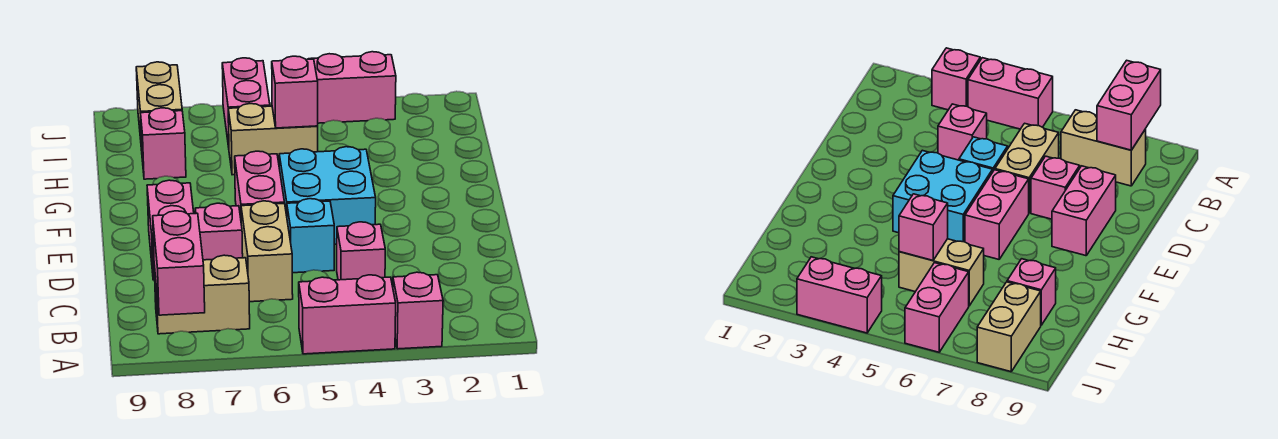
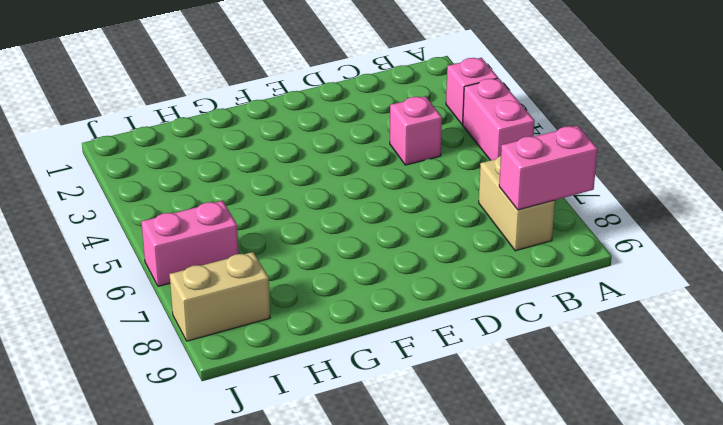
none -> tan 1x2 brick [241,201,293,302]
none -> cyan 1x1 brick [287,199,334,273]
none -> pink 1x1 brick [195,203,243,260]

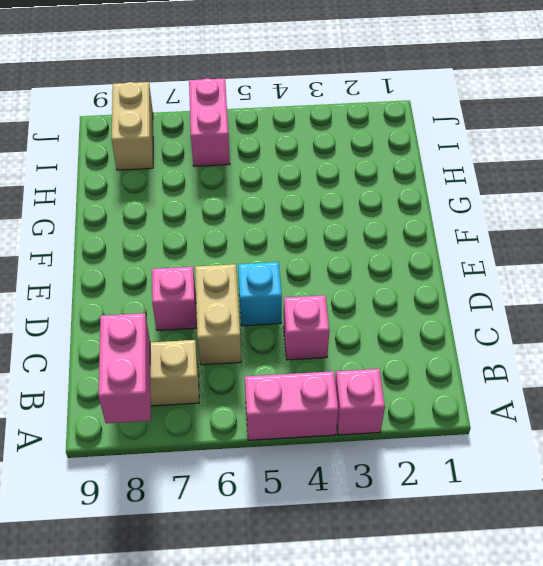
none -> pink 1x2 brick [147,180,194,280]
none -> cyan 2x2 brick [279,147,376,245]
none -> pink 1x2 brick [235,151,284,218]

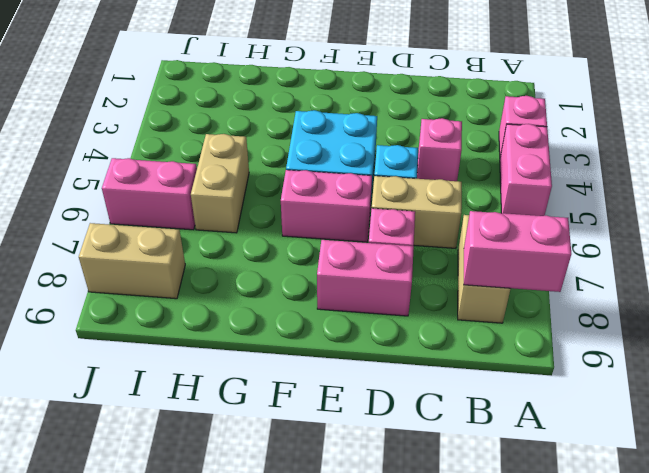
none -> pink 1x1 brick [141,108,186,179]
none -> pink 1x2 brick [311,52,396,123]
none -> pink 1x1 brick [272,56,318,128]

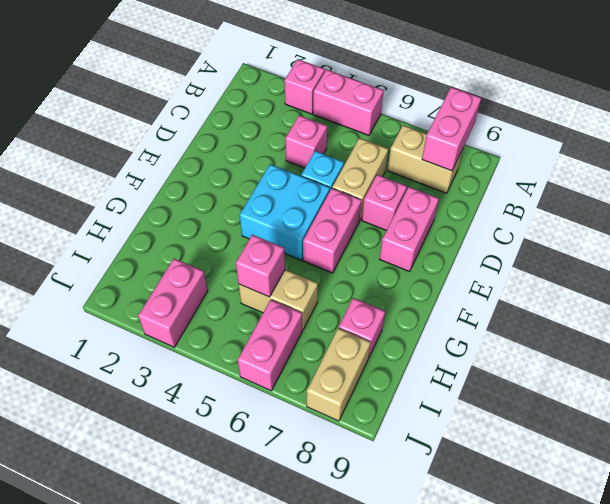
pink 1x2 brick [138,259,208,347] -> pink 1x2 brick turned to [311,52,396,123]

